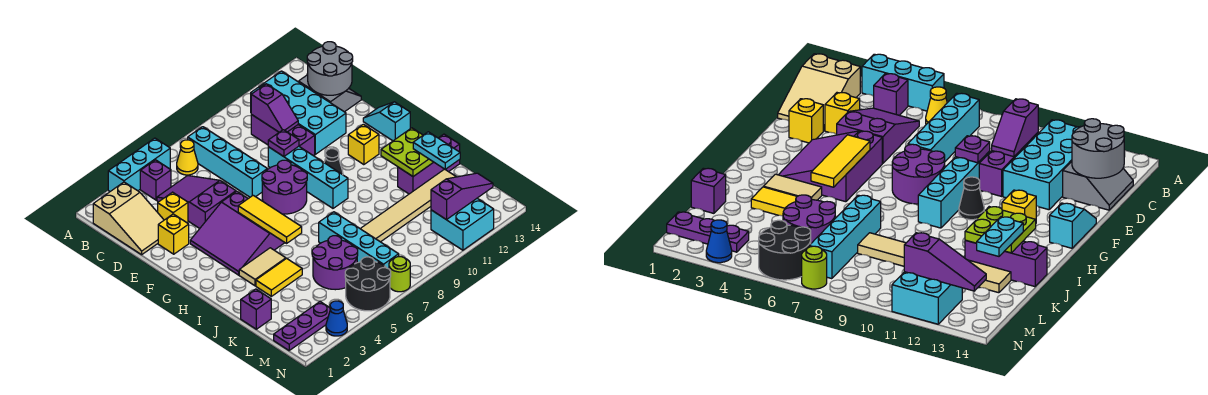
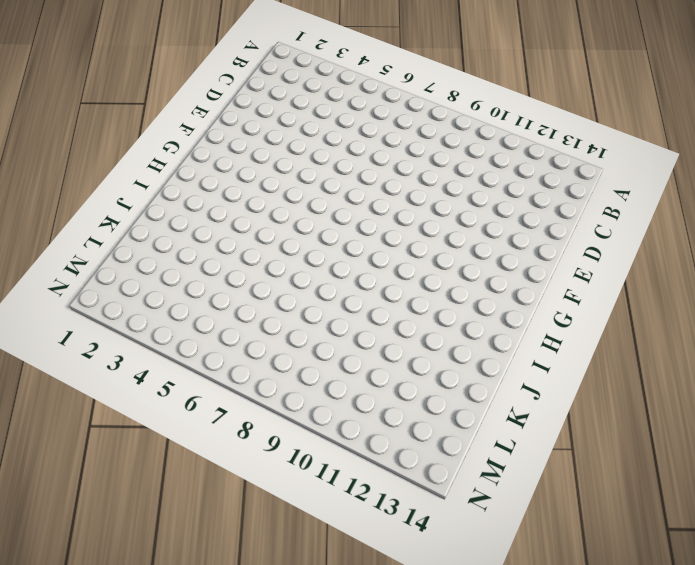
none -> cyan 1x3 brick [108,138,170,191]
none -> tan 2x3 slope [93,182,164,255]
none -> purple 1x1 brick [140,160,171,200]
none -> yellow 1x1 cone [177,140,198,175]

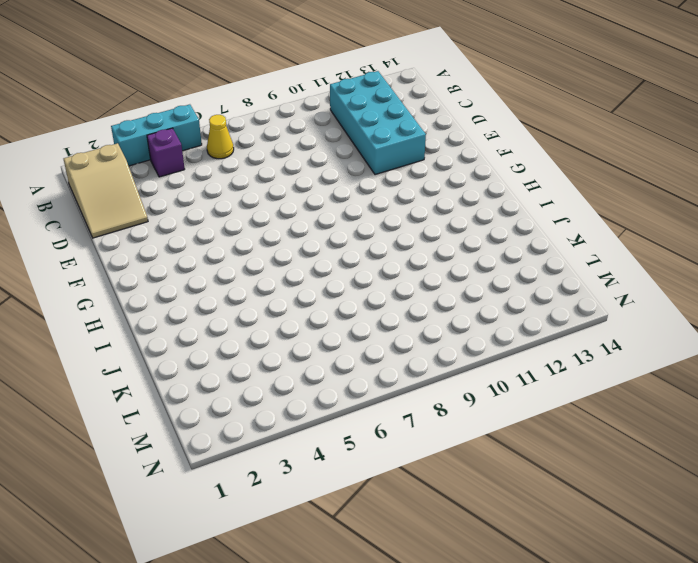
none -> cyan 1x4 brick [188,127,267,197]
none -> purple 2x3 slope [157,176,236,229]
none -> purple 1x3 brick [251,114,315,156]
none -> grey 2x2 slope [299,75,361,112]

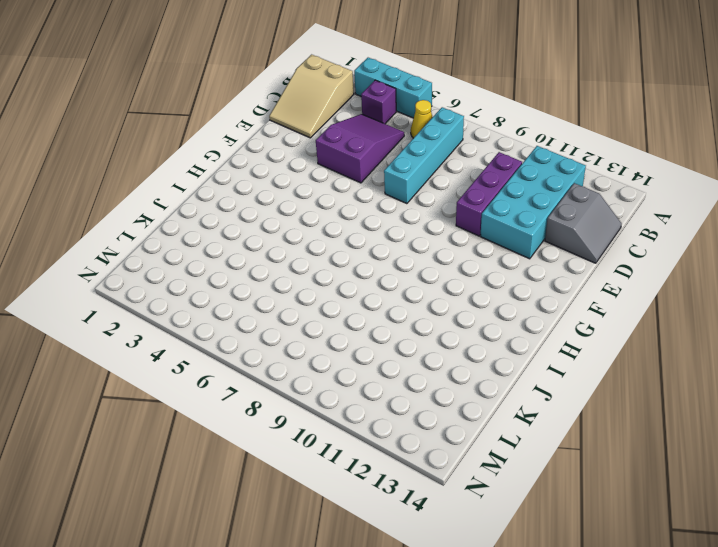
none -> yellow 1x1 brick [158,192,188,223]
none -> yellow 1x1 brick [158,214,189,254]
none -> cyan 1x4 brick [268,146,348,208]
none -> purple 3x3 slope [190,191,285,275]

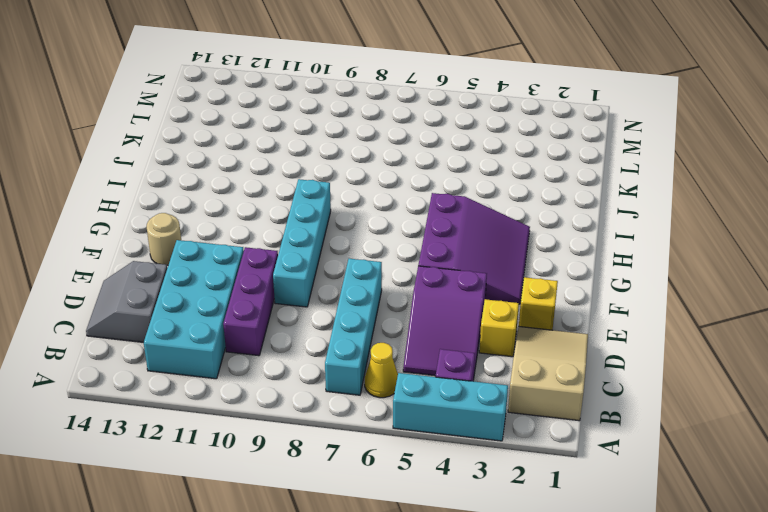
tan 1x1 round brick [147,213,181,265] -> none
none -> purple 2x2 round brick [262,160,307,214]
none -> cyan 1x2 slope [363,102,410,141]
none -> black 1x1 cone [324,149,343,175]
none -> yellow 1x1 brick [348,124,379,165]

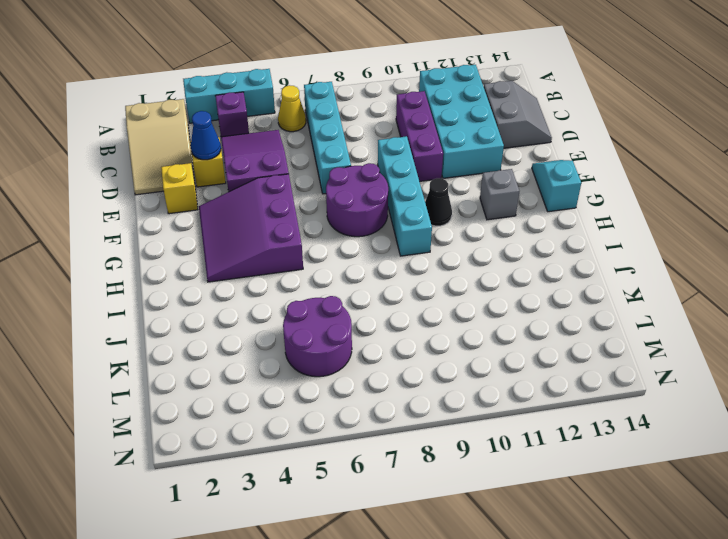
blue 1x1 cone [191,111,221,160] -> blue 1x1 cone moved to [326,301,347,336]
grey 1x1 brick [480,169,519,220] -> yellow 1x1 brick [348,124,379,165]
none -> tan 1x2 tile [239,248,286,286]
none -> yellow 1x2 tile [256,258,302,296]
none -> cyan 1x4 brick [319,212,399,269]
none -> purple 1x3 brick [398,134,460,194]

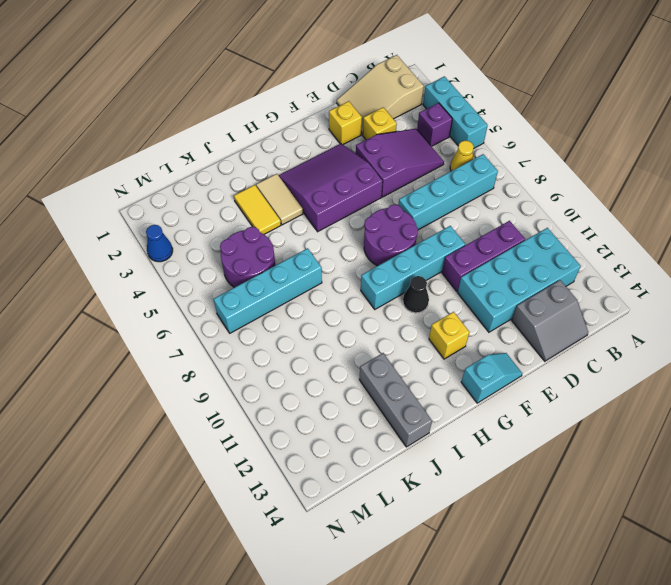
grey 1x3 brick [359,353,432,447] -> purple 1x3 brick [398,134,460,194]
none -> purple 1x1 brick [241,289,271,329]
none -> tan 1x6 tile [360,169,456,242]
none -> purple 1x3 plate [274,302,330,350]
none -> black 2x2 round brick [345,257,391,311]

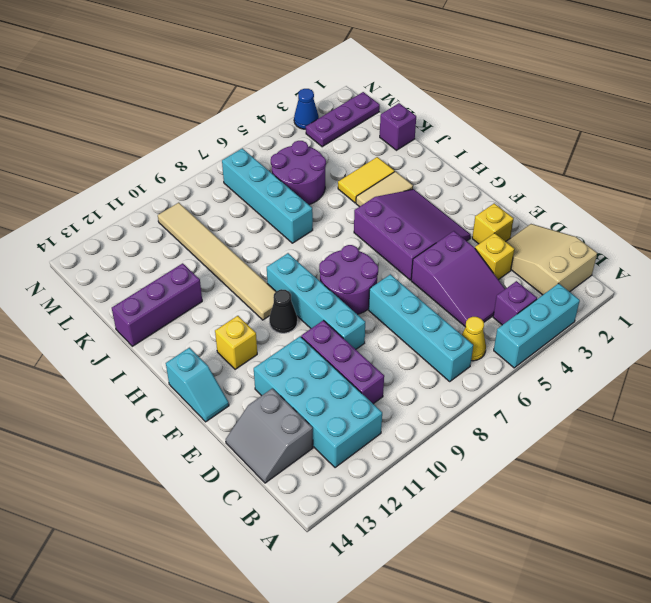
tan 1x6 tile [158,203,276,320] -> tan 1x6 tile turned to [360,169,456,242]
none -> black 2x2 round brick [345,257,391,311]
none -> cyan 2x2 brick [431,198,494,250]
none -> lime 1x1 round brick [389,257,410,292]
none -> purple 1x2 slope [251,84,298,132]

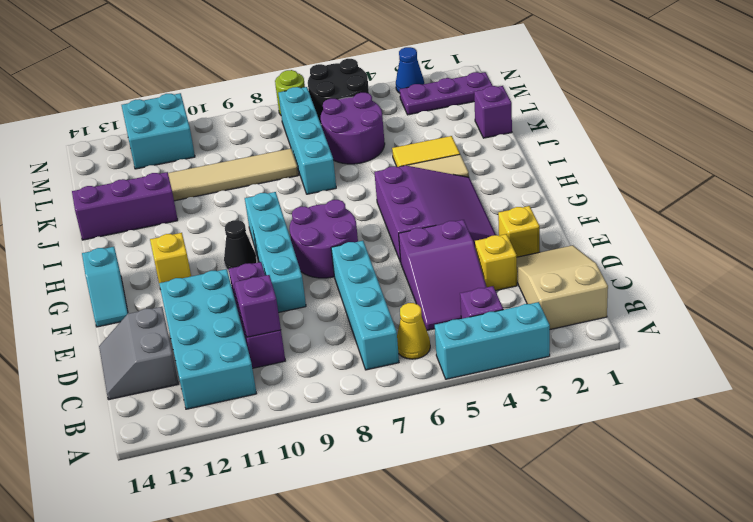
none -> grey 2x2 round brick [307,42,353,95]
none -> purple 1x1 plate [268,130,299,157]
none -> yellow 1x3 tile [238,195,302,243]
none -> lime 2x2 plate [381,128,433,177]

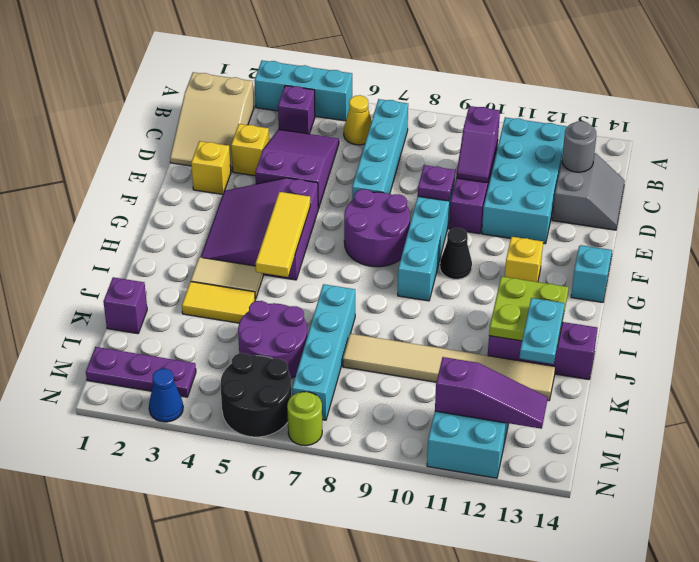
grey 1x1 round brick [562,121,596,172] -> grey 2x2 round brick [307,42,353,95]

